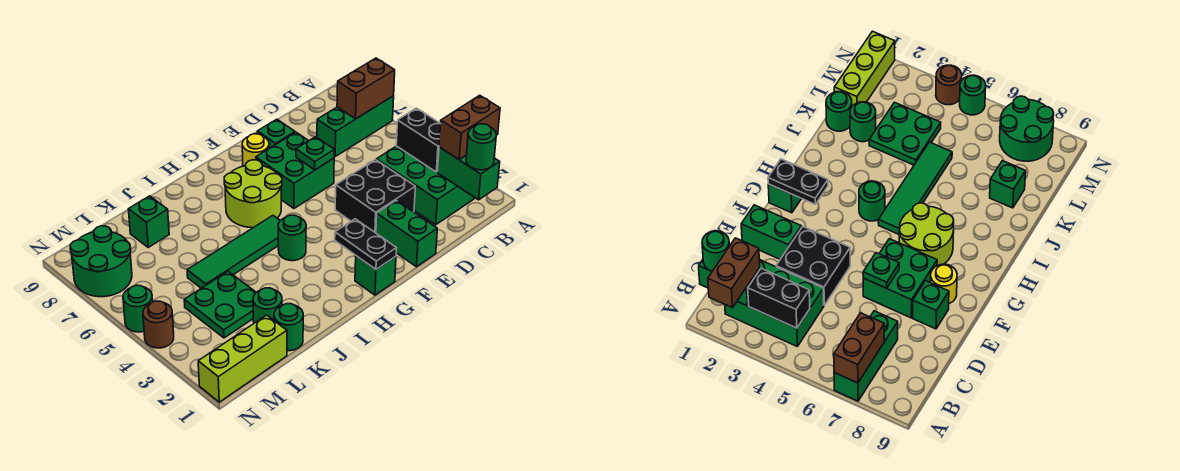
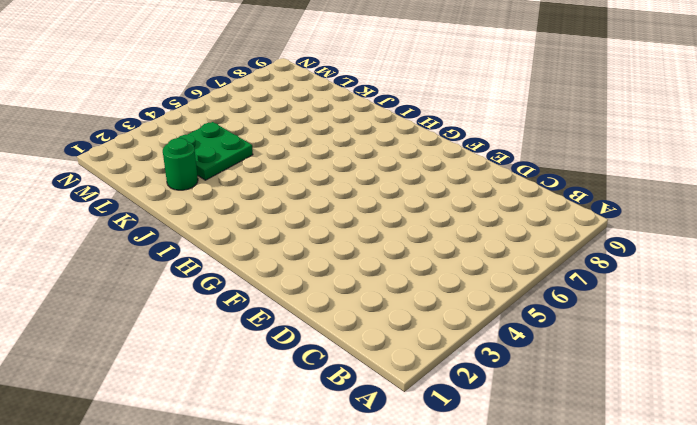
none -> green 1x3 brick [317,96,394,156]
none -> green 2x3 brick [376,146,474,225]
none -> black 2x2 brick [335,160,415,233]

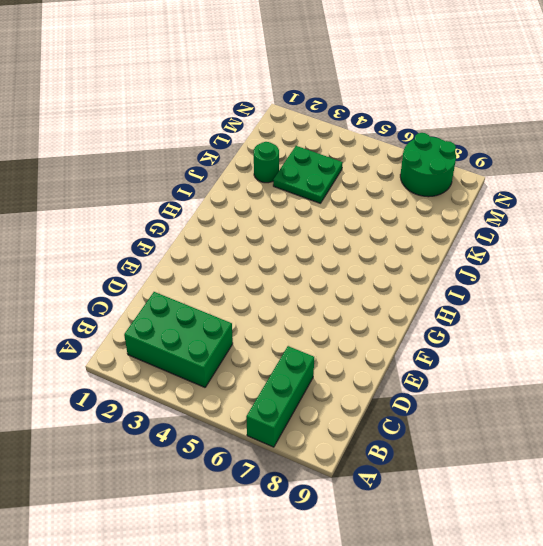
none -> black 2x2 brick [335,160,415,233]
none -> green 1x2 brick [376,200,437,267]
none -> green 2x2 brick [256,132,334,208]

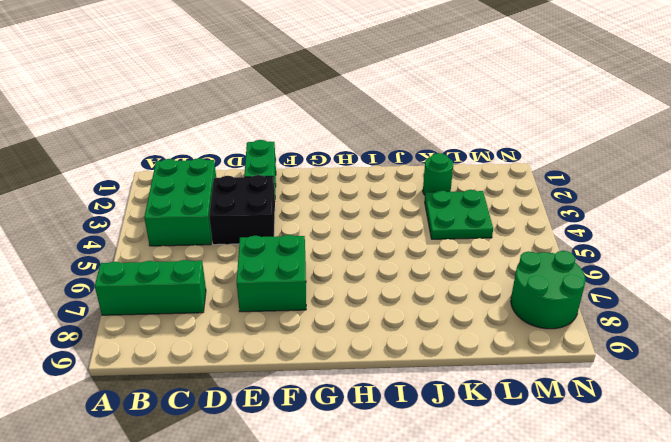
none -> green 1x1 brick [257,119,295,148]
none -> yellow 1x1 round brick [242,134,269,166]
none -> green 1x1 brick [355,256,396,295]

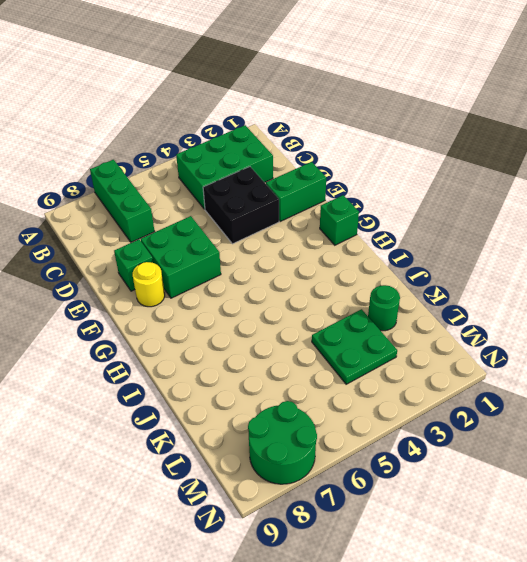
none -> lime 2x2 round brick [224,160,282,228]
none -> green 1x1 round brick [278,215,306,261]
none -> green 1x4 tile [187,215,280,288]

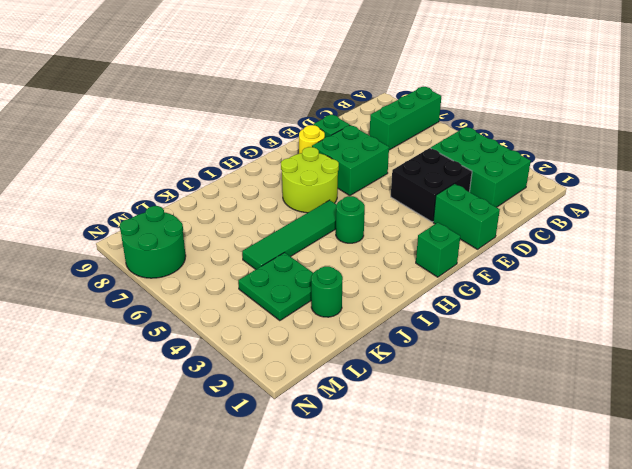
none -> green 1x1 round brick [274,304,303,351]
none -> green 1x1 brick [129,196,169,247]
none -> lime 1x3 brick [198,315,287,402]

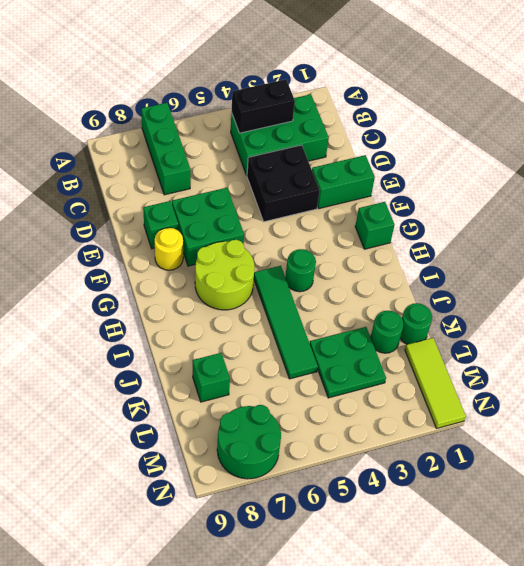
lime 1x3 tile [405,338,466,428] -> lime 1x3 brick [198,315,287,402]
none -> brown 1x1 round brick [143,301,174,348]
none -> green 1x1 round brick [123,285,153,332]
none -> brown 1x2 brick [337,58,395,119]

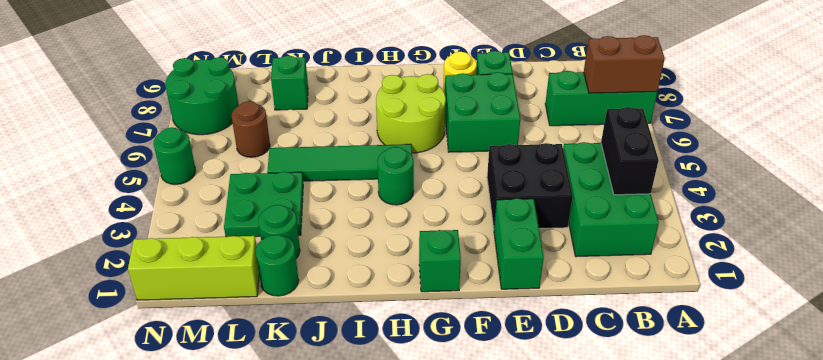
brown 1x1 round brick [232,101,270,157] -> brown 1x1 round brick moved to [143,301,174,348]
none -> green 1x2 brick [437,147,500,200]
none -> green 1x1 plate [296,137,334,170]
none -> black 1x2 plate [335,219,396,269]

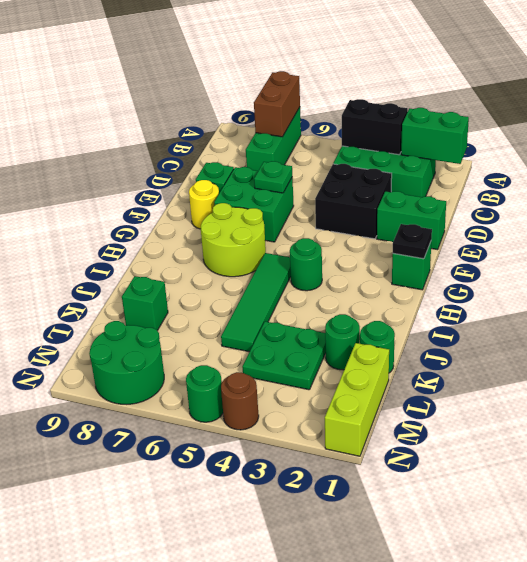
black 1x1 plate [393,224,432,259] -> black 1x2 plate [335,219,396,269]
none -> brown 1x2 brick [439,95,500,159]
none -> green 1x1 round brick [466,124,496,170]

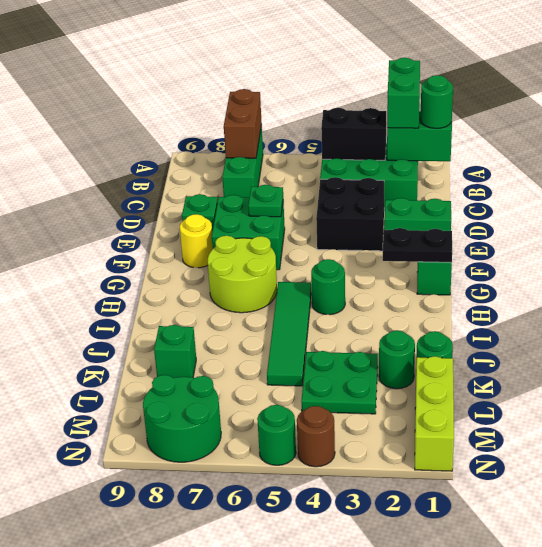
green 1x2 brick [387,58,420,128] -> brown 1x2 brick [439,95,500,159]

